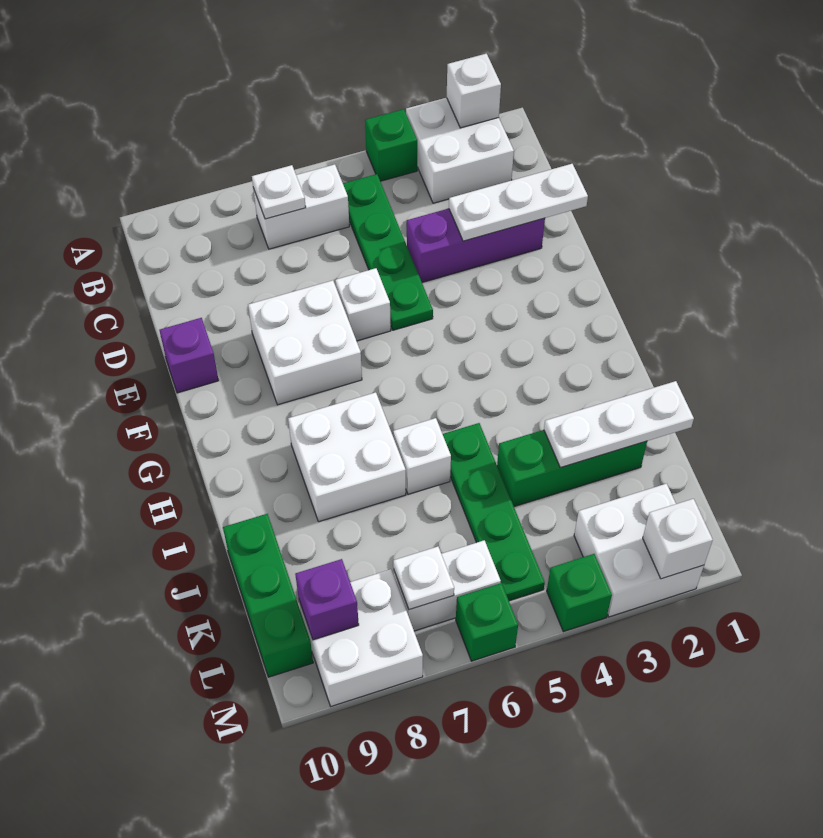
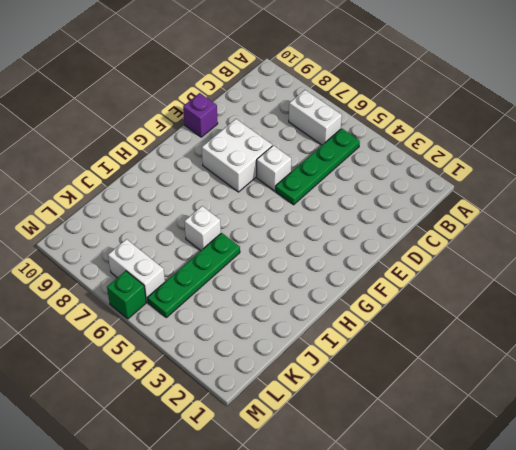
none -> white 2x2 brick [406,98,514,203]
none -> green 1x1 brick [365,109,417,181]
none -> purple 1x3 brick [406,209,545,282]

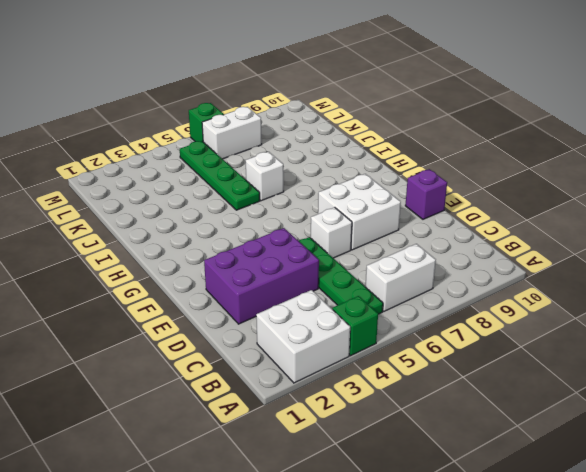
purple 2x3 brick [204,228,319,324] -> purple 1x3 brick [406,209,545,282]
none -> white 2x2 brick [288,392,406,522]
none -> green 1x3 brick [497,430,647,506]
none -> green 1x3 brick [223,514,313,677]

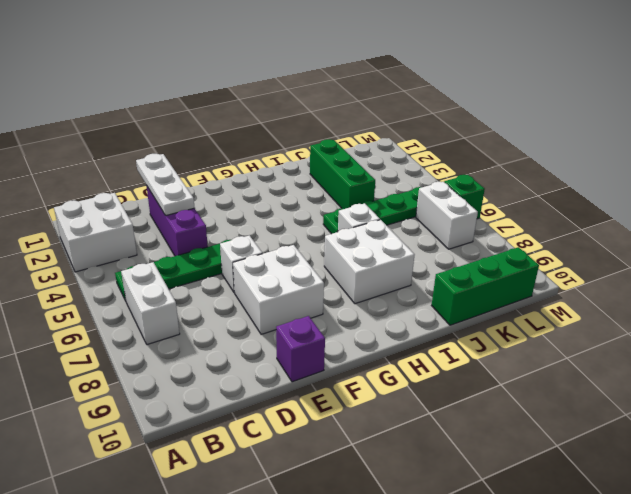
none -> green 1x1 brick [365,109,417,181]
none -> white 2x2 brick [574,484,704,617]
none -> white 2x2 brick [299,569,423,706]

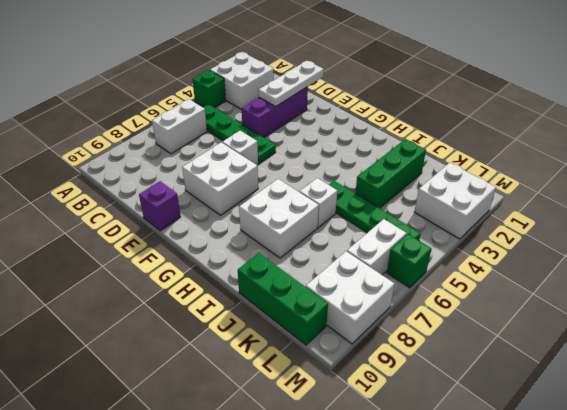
none -> green 1x1 brick [547,554,612,632]
none -> white 1x1 brick [447,54,501,128]
none -> white 1x1 plate [252,165,306,219]

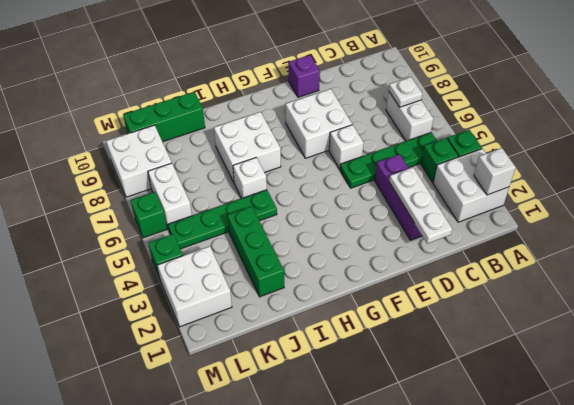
green 1x1 brick [421,138,459,182] -> none
none -> white 1x3 plate [544,381,694,468]
none -> white 1x1 plate [393,546,454,610]
none -> purple 1x1 brick [295,559,359,640]

